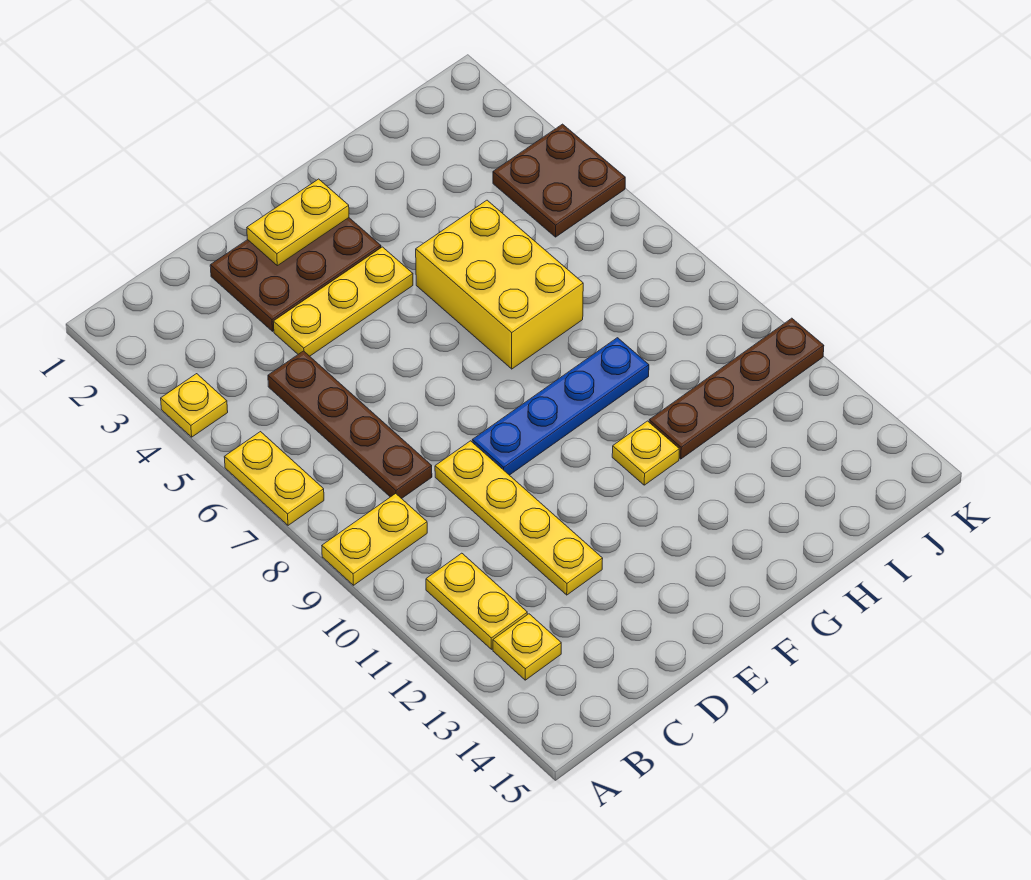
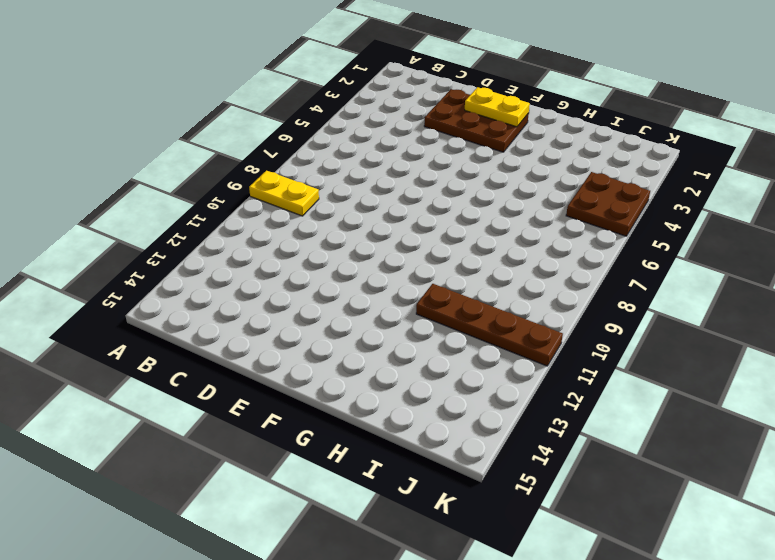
none -> yellow 1x1 plate [161,374,228,437]
none -> yellow 1x2 plate [224,432,324,525]
none -> yellow 1x2 plate [426,553,527,649]

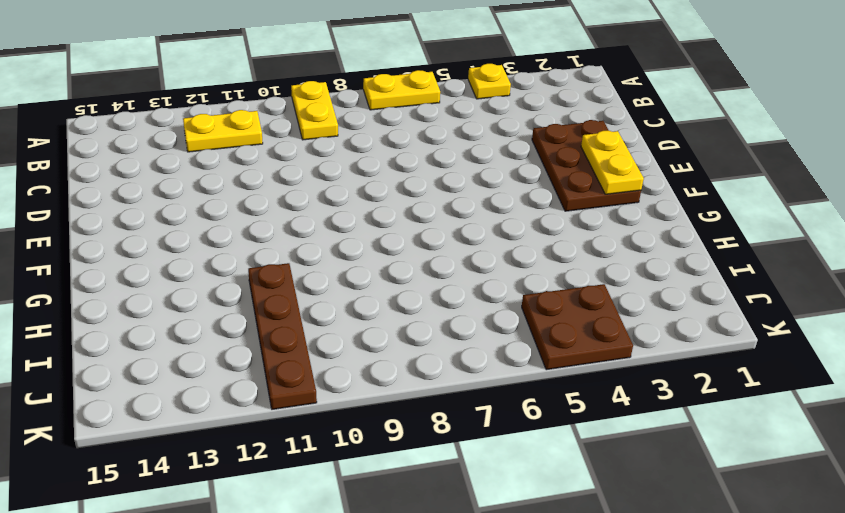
none -> yellow 1x1 plate [493,614,561,680]
none -> brown 1x4 plate [268,351,432,499]
none -> yellow 1x3 plate [273,247,413,356]

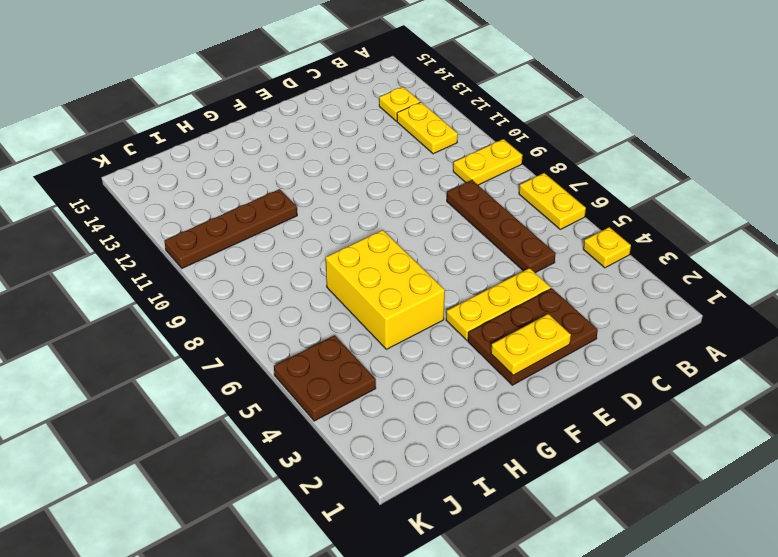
none -> yellow 1x4 plate [435,441,603,595]
none -> blue 1x4 plate [472,338,649,475]
none -> yellow 1x1 plate [612,421,679,485]

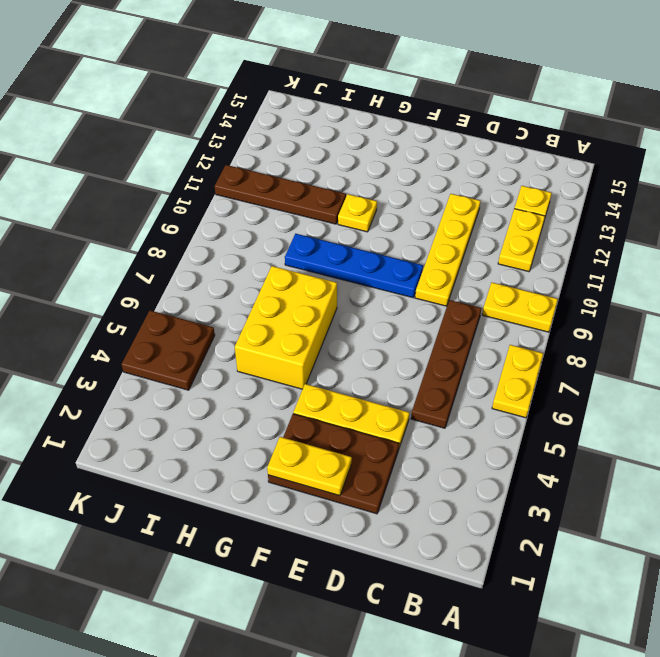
none -> yellow 1x1 plate [161,374,228,437]

